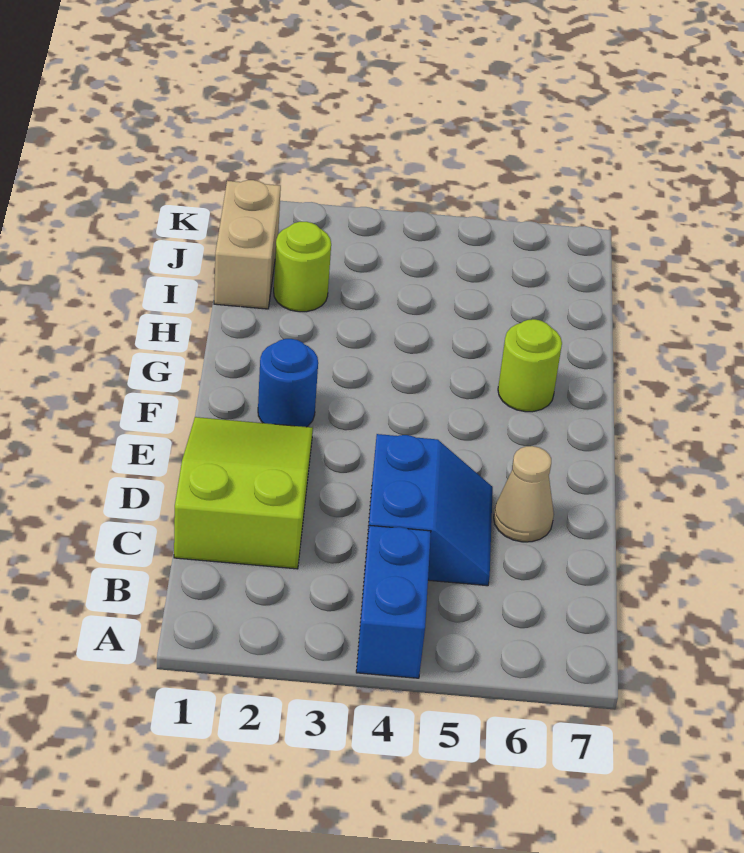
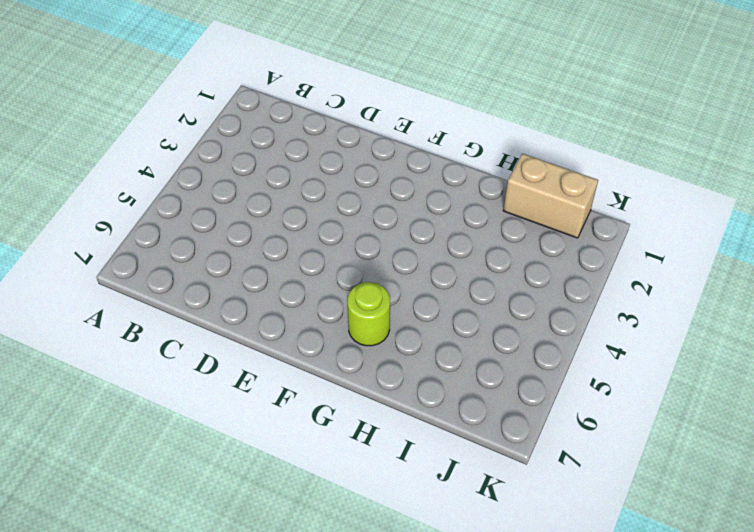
none -> blue 1x2 brick [356,525,431,678]
none -> lime 2x3 slope [174,417,313,569]

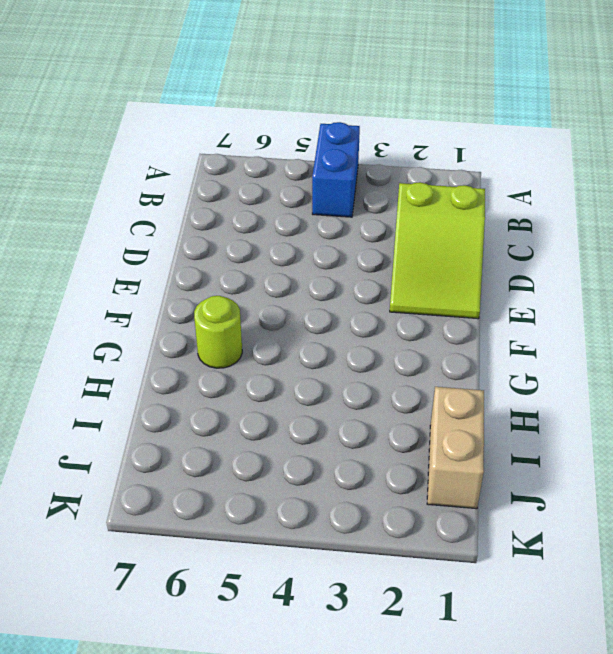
none -> blue 2x2 slope [365,434,493,586]
none -> tan 1x1 cone [494,446,554,542]

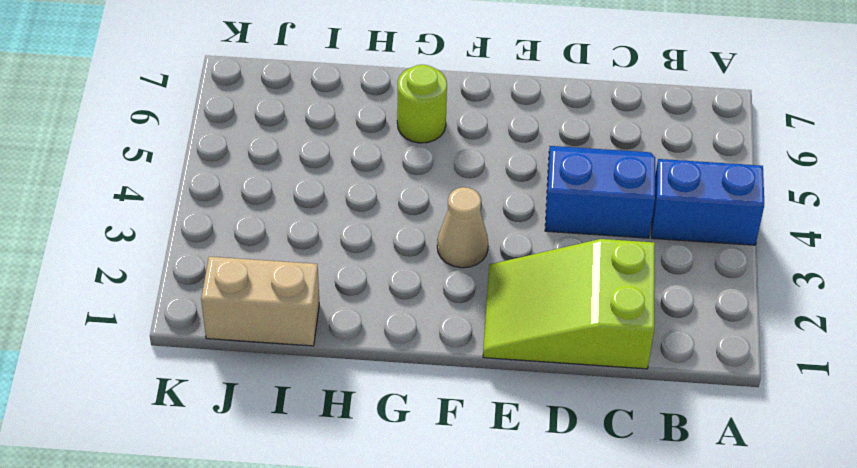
tan 1x1 cone [437,187,488,268] -> tan 1x1 cone moved to [494,446,554,542]
none -> blue 1x1 round brick [258,339,318,427]
none -> lime 1x1 round brick [274,222,331,312]

